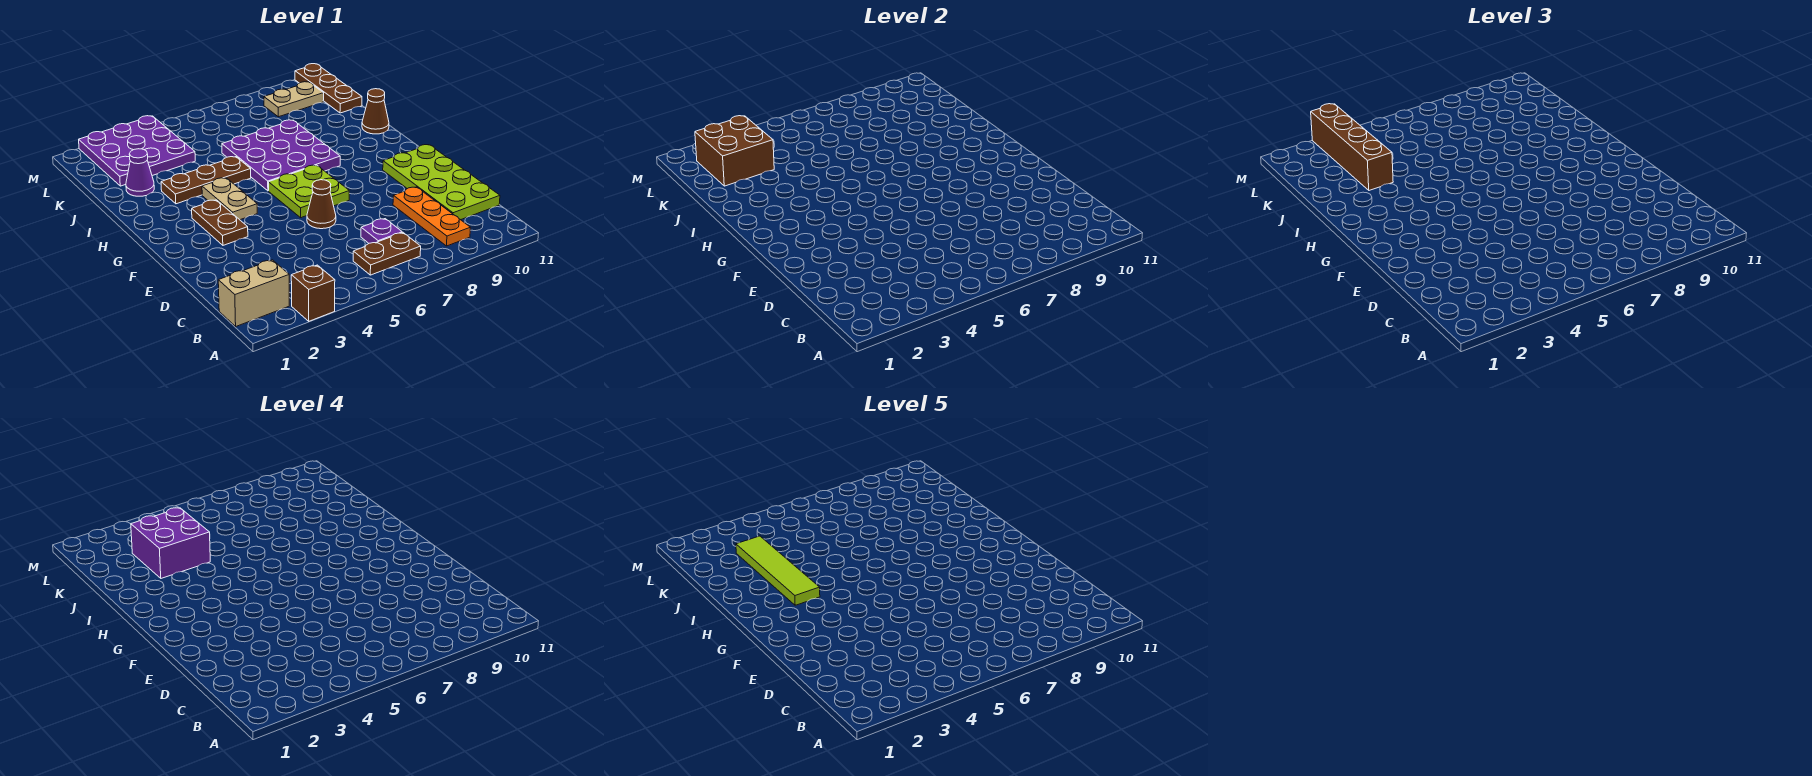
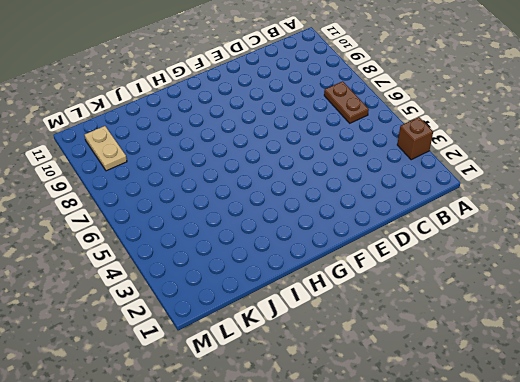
none -> tan 1x2 brick [218,260,289,326]
none -> orange 1x3 plate [393,187,470,246]
none -> purple 1x1 plate [361,219,402,243]

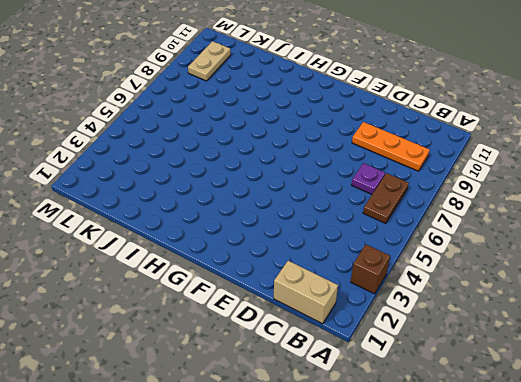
tan 1x2 brick [274,261,338,324] -> tan 1x2 brick turned to [218,260,289,326]
none -> lime 2x4 plate [383,145,500,220]
none -> brown 1x1 cone [307,180,336,229]
none -> brown 1x2 plate [192,200,248,245]

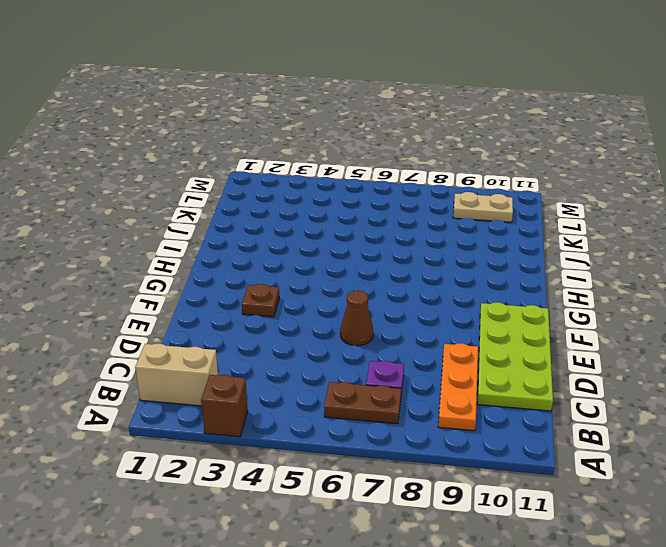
brown 1x1 plate [242,284,279,317] -> brown 1x2 plate [192,200,248,245]
none -> lime 2x2 plate [269,165,349,218]
none -> tan 1x2 plate [202,178,257,220]
none -> purple 3x3 plate [222,120,340,191]

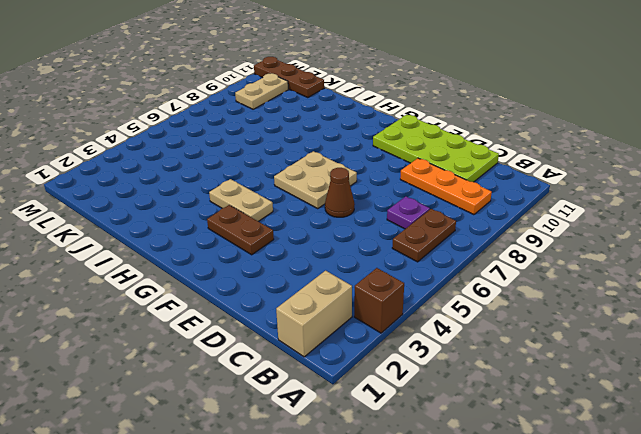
tan 2x2 plate [274,151,357,209] -> lime 2x2 plate [269,165,349,218]
none -> purple 3x3 plate [222,120,340,191]
none -> brown 1x3 plate [161,157,251,204]
none -> brown 1x1 cone [362,89,389,134]

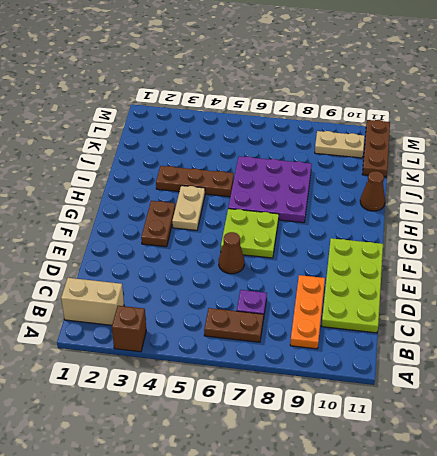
none -> purple 1x1 cone [126,149,154,196]
none -> purple 3x3 plate [79,116,195,186]
none -> brown 2x2 brick [695,116,774,186]

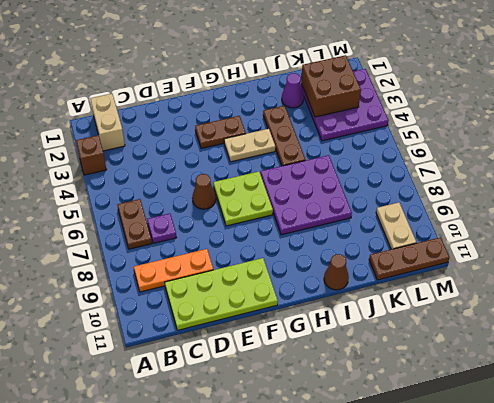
none -> brown 1x4 brick [1311,104,1393,190]
none -> purple 2x2 brick [131,508,210,578]
none -> lime 1x4 tile [736,536,820,605]

